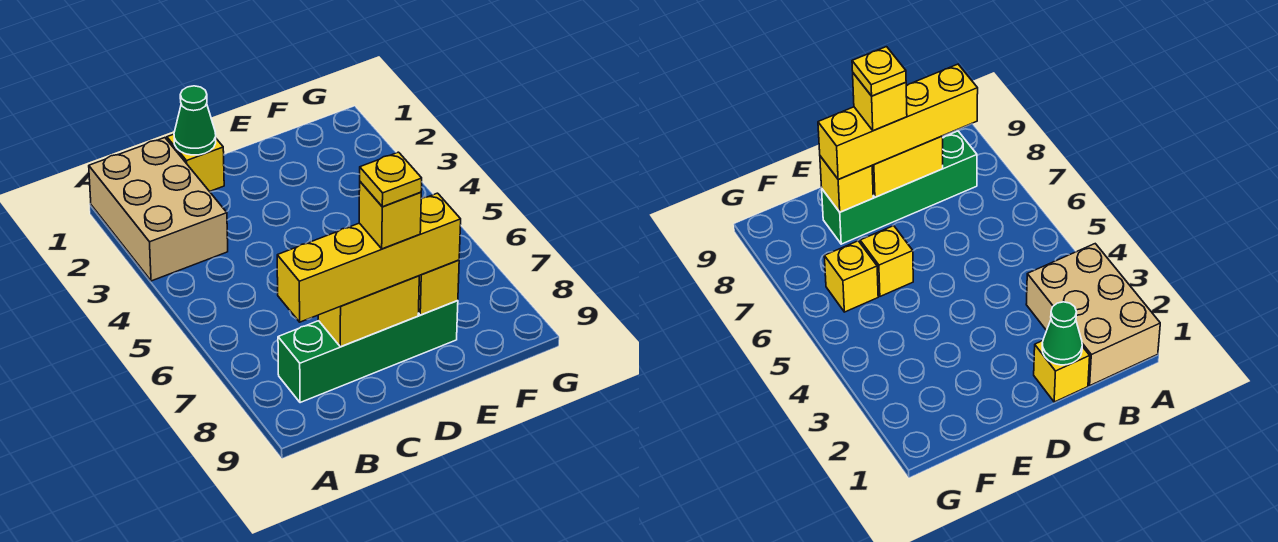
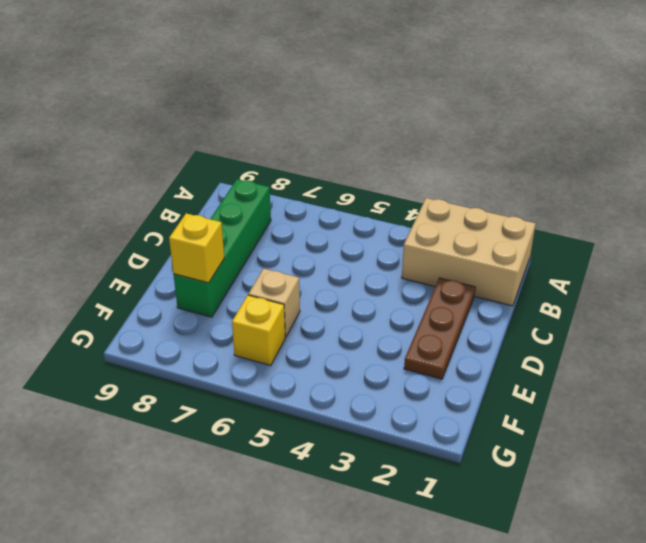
brown 1x3 plate [404,278,475,379] -> none
tan 1x1 brick [248,269,300,337] -> yellow 1x1 brick [860,226,913,296]
none -> yellow 1x1 brick [167,134,224,191]
none -> green 1x1 cone [174,86,216,155]

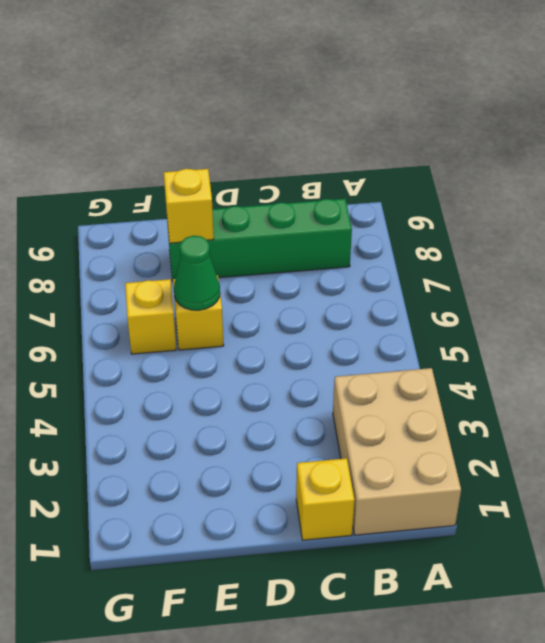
green 1x1 cone [174,236,220,310] -> green 1x1 cone moved to [174,86,216,155]
none -> yellow 1x2 brick [318,276,419,347]
none -> yellow 1x4 brick [277,193,461,322]

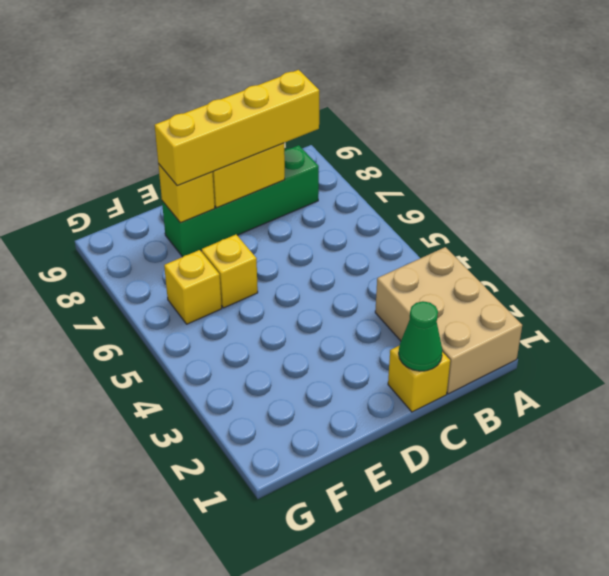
none -> yellow 1x1 brick [359,182,421,249]
none -> yellow 1x1 plate [360,152,422,207]

